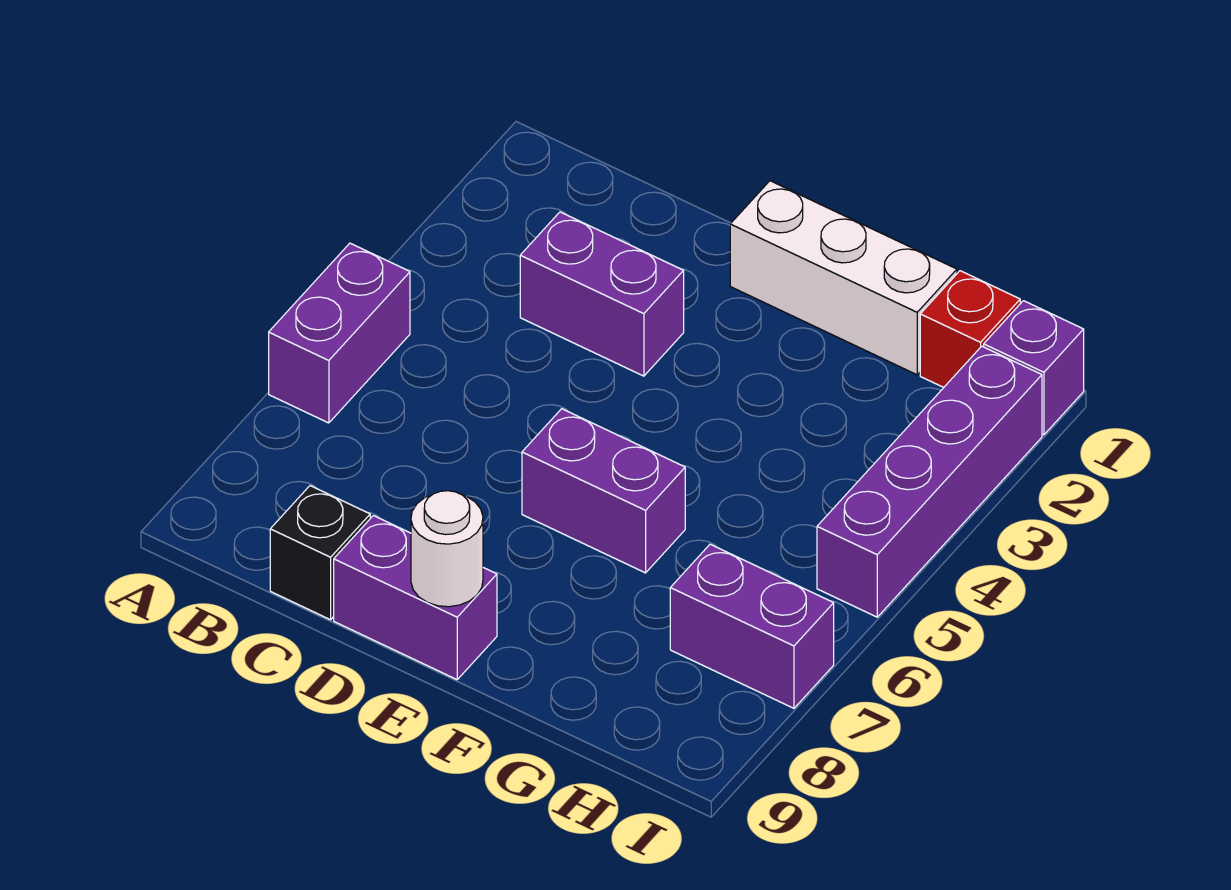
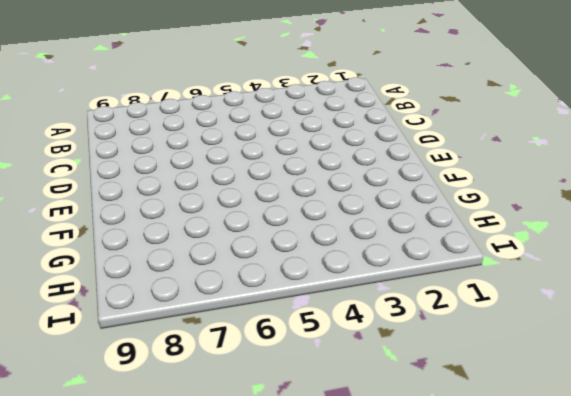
none -> purple 1x2 brick [269,243,410,423]
none -> purple 1x2 brick [520,212,684,376]

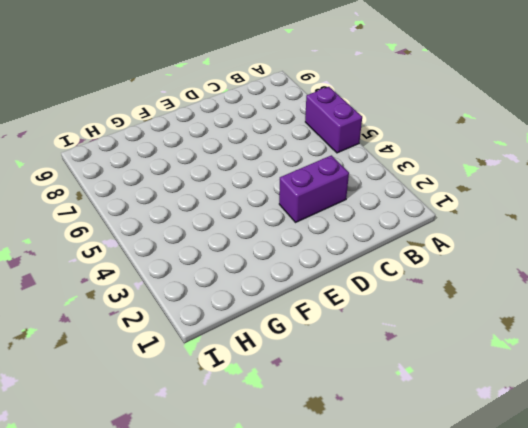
none -> black 1x1 brick [270,486,370,620]
none -> purple 1x2 brick [334,516,497,680]

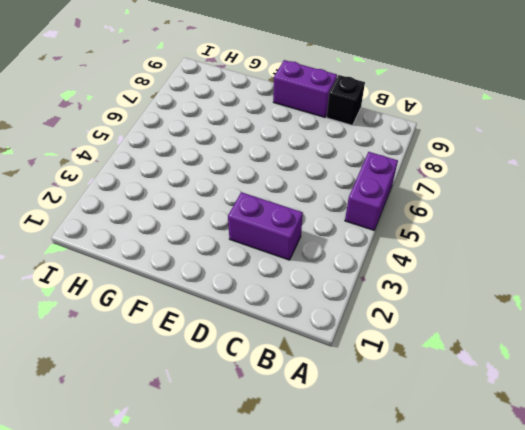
none -> white 1x3 brick [730,181,957,375]
none -> purple 1x2 brick [522,409,685,573]

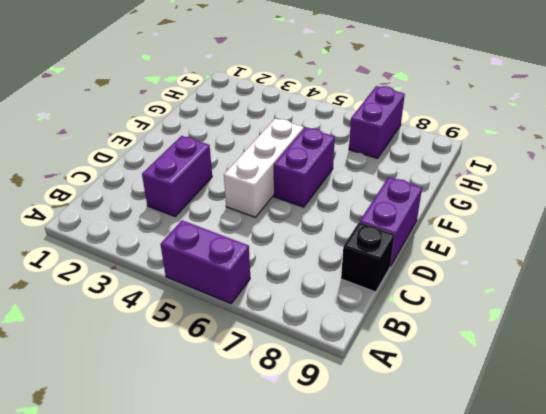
white 1x3 brick [224,118,304,217] -> white 1x3 brick moved to [730,181,957,375]
none -> red 1x1 brick [920,271,1020,387]
none -> purple 1x1 brick [984,301,1084,435]

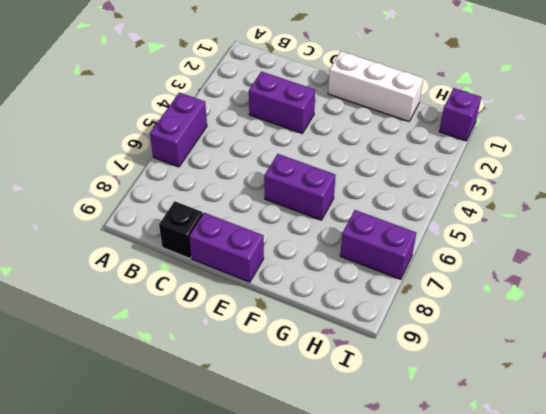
none -> red 1x1 brick [920,271,1020,387]
none -> purple 1x4 brick [817,346,1042,617]

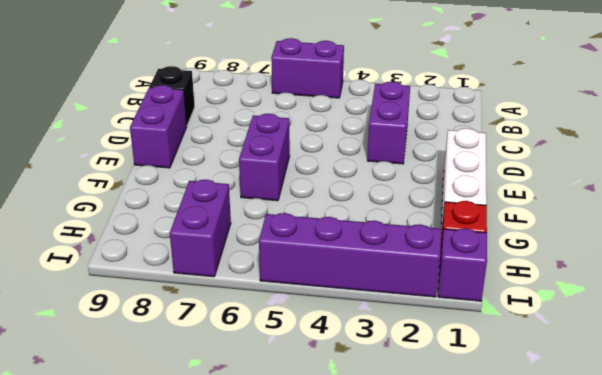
none -> white 1x1 round brick [411,491,483,607]

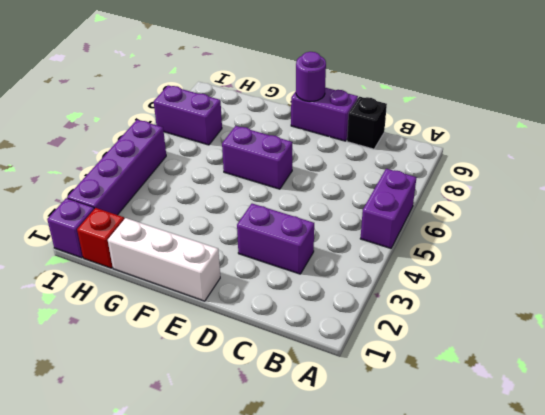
purple 1x1 round brick [296,52,326,102] -> white 1x1 round brick [411,491,483,607]

